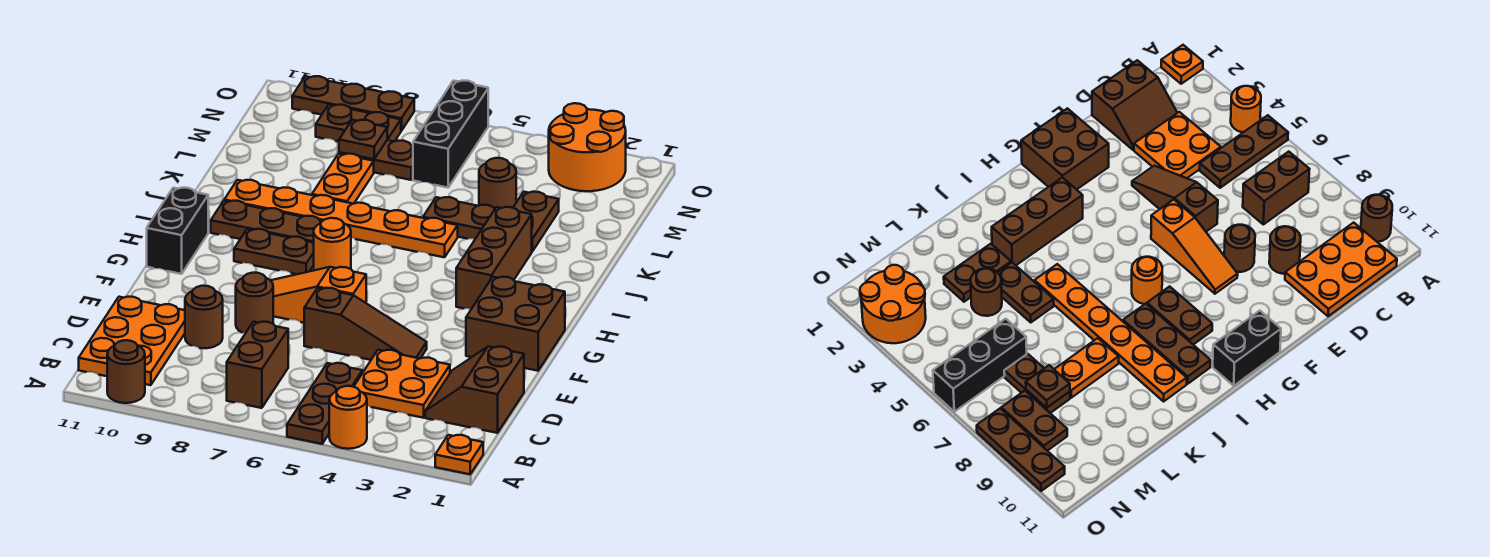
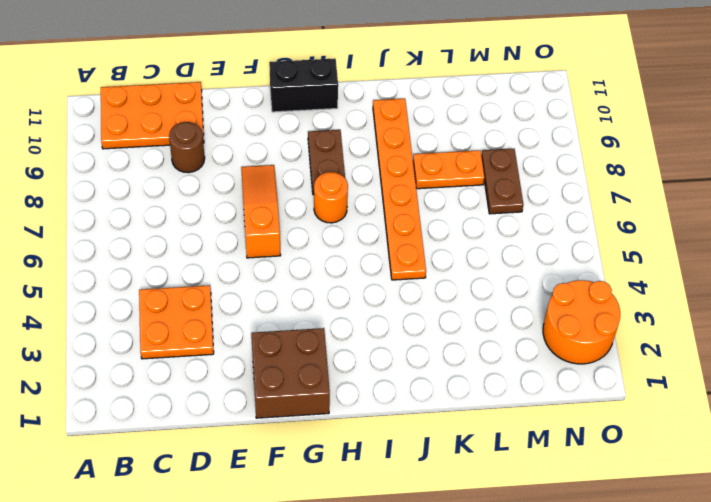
none -> orange 1x1 plate [435,435,483,474]
none -> orange 1x1 round brick [329,386,367,449]
none -> brown 1x3 plate [287,363,362,444]

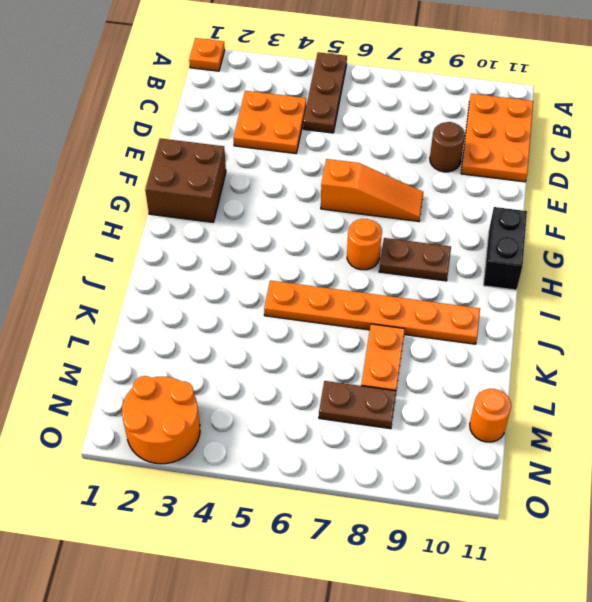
orange 1x1 round brick [470,389,511,442] -> orange 1x1 round brick moved to [329,386,367,449]
none -> brown 1x1 round brick [107,340,145,403]
none -> brown 1x2 brick [227,322,288,408]
none -> brown 2x2 slope [425,346,524,433]

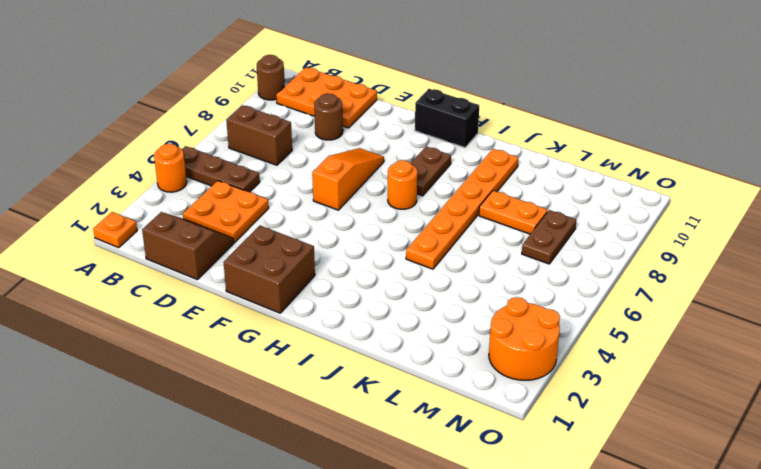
none -> brown 1x3 slope [304,288,427,360]
none -> brown 1x1 round brick [236,273,273,333]
none -> brown 1x3 brick [456,207,532,309]

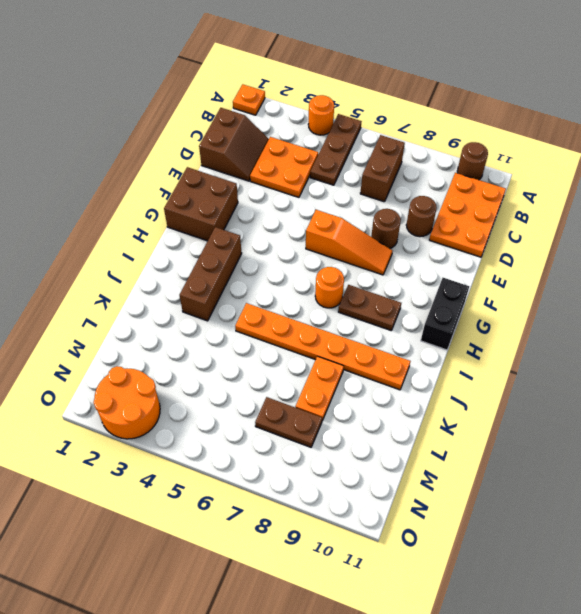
none -> brown 1x3 slope [304,288,427,360]
none -> brown 1x3 plate [211,201,322,243]
none -> brown 1x2 plate [513,192,559,251]

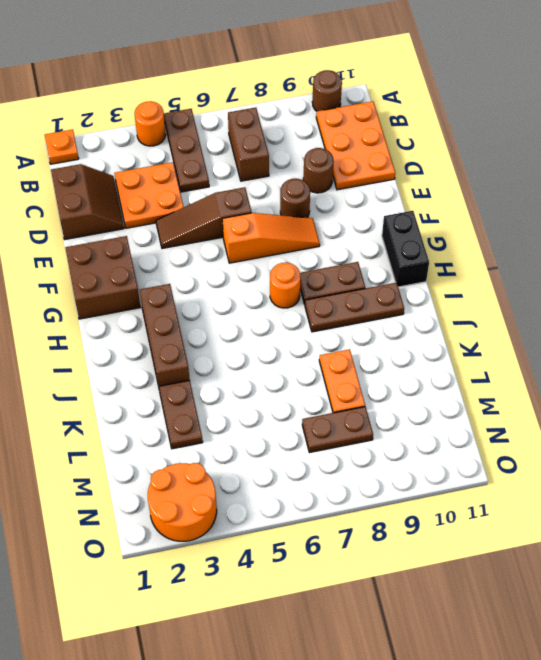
none -> orange 1x6 plate [224,180,458,257]
none -> brown 1x2 plate [423,197,495,239]
none -> brown 1x1 round brick [479,158,516,209]

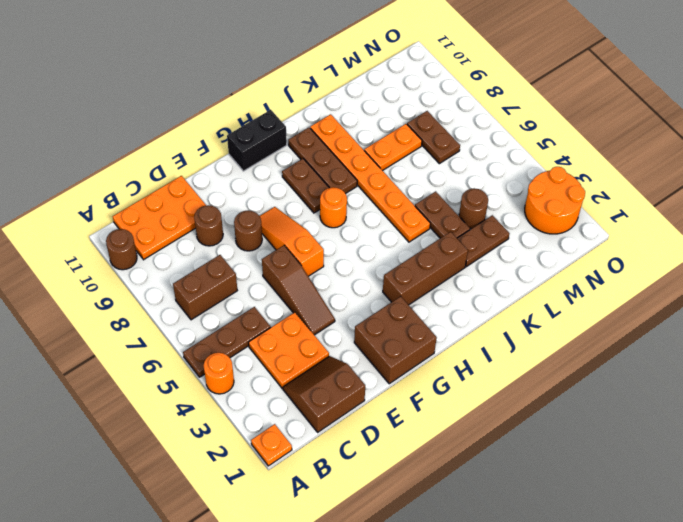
none -> black 1x3 brick [413,81,488,188]
none -> brown 1x2 plate [316,105,401,142]
none -> brown 1x3 plate [292,76,414,131]

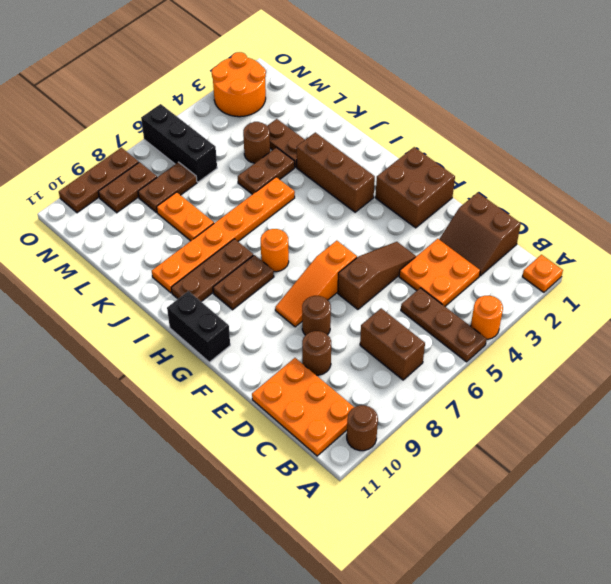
none -> brown 1x1 plate [339,120,387,159]

